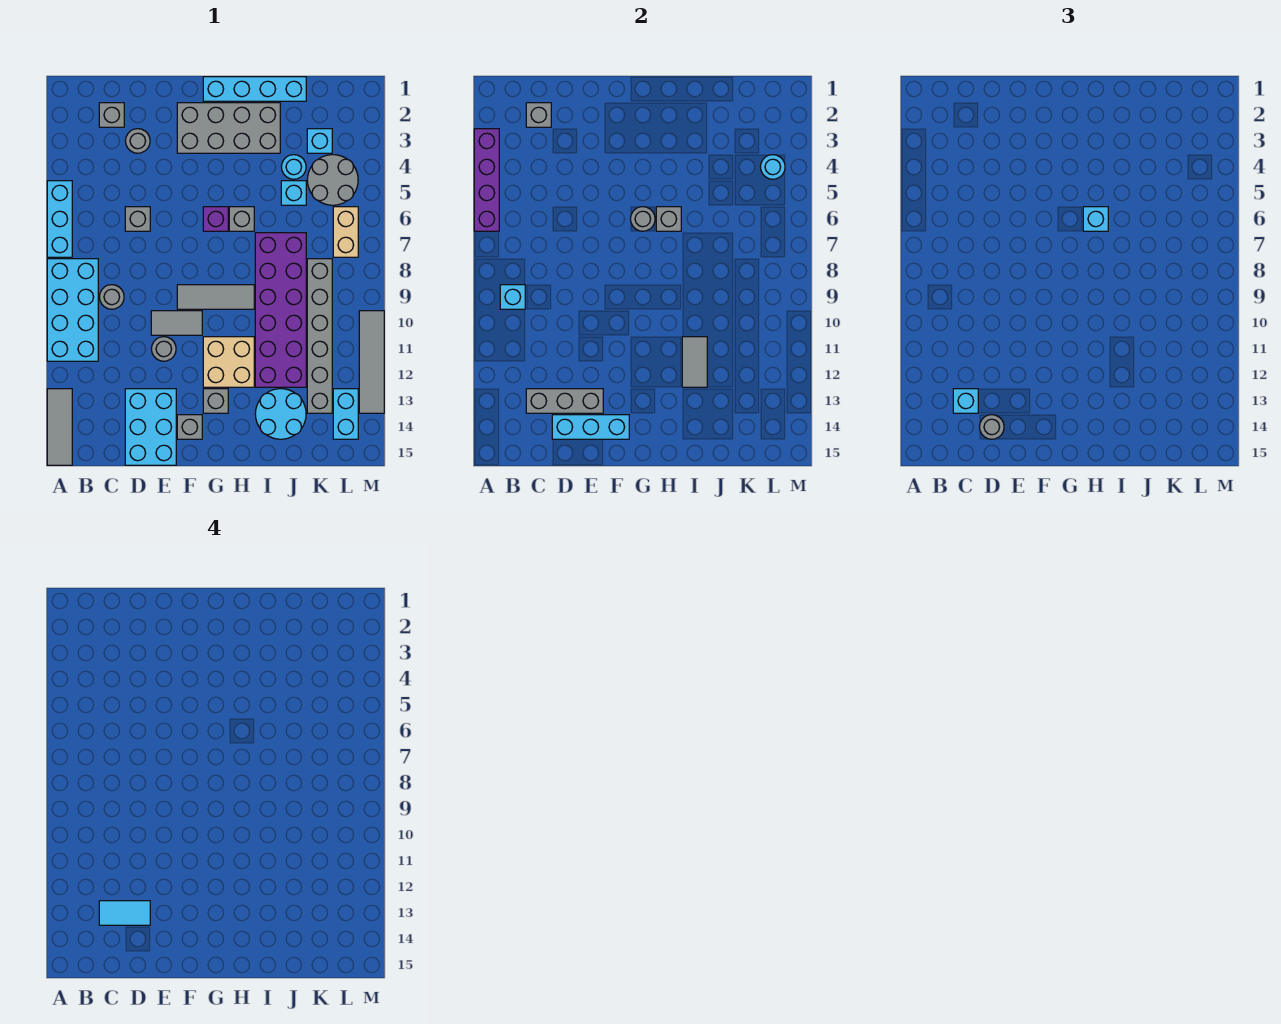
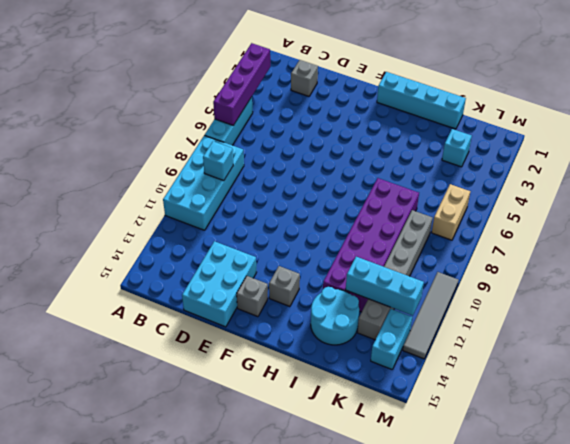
cyan 1x3 brick [346,257,424,316] -> cyan 1x3 brick moved to [552,415,629,439]
none -> grey 1x3 tile [47,389,72,465]
none -> grey 1x1 round brick [100,285,124,309]
none -> grey 1x1 round brick [126,129,150,153]
none -> grey 1x1 brick [125,207,150,231]

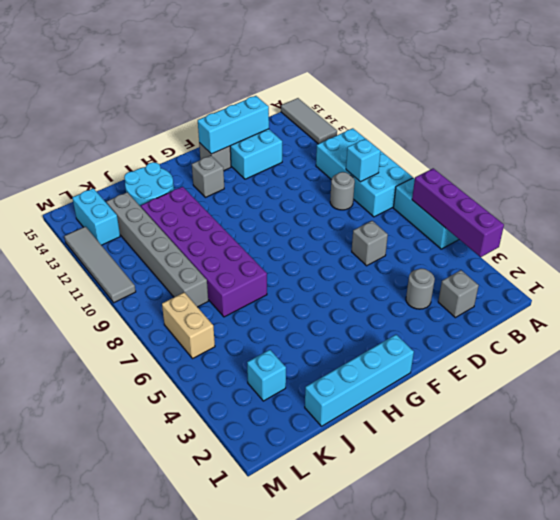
none -> grey 1x2 tile [151,311,202,335]
none -> grey 1x1 round brick [152,337,176,361]
none -> grey 2x4 brick [177,103,280,153]
none -> grey 1x3 tile [177,285,254,309]

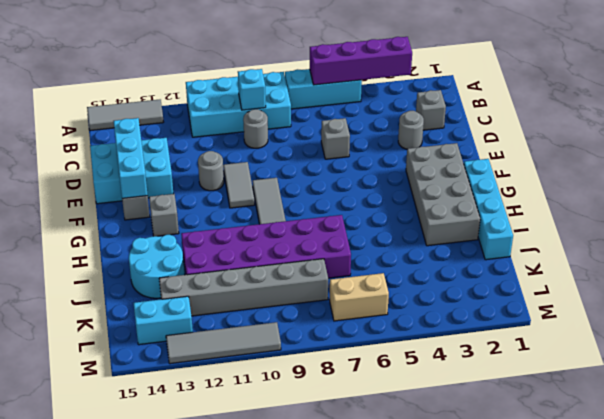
none -> purple 1x1 brick [203,207,228,231]
none -> tan 2x2 brick [203,337,254,387]
none -> grey 1x1 brick [229,207,254,231]
none -> cyan 1x1 round brick [282,155,306,179]

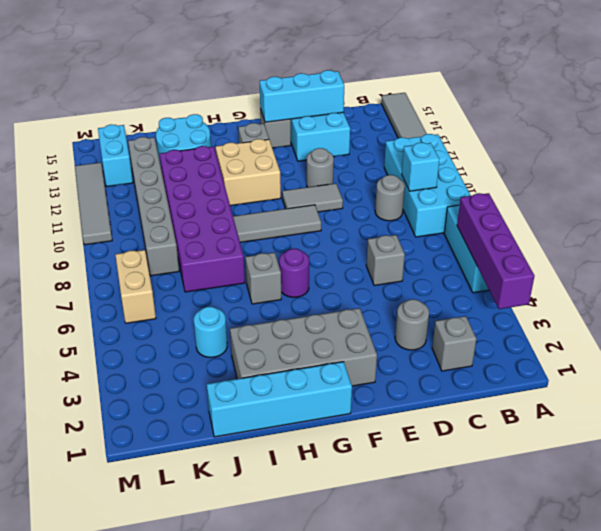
purple 1x1 round brick [279,249,309,297] -> purple 1x1 brick [203,207,228,231]
none -> cyan 1x1 brick [281,181,306,205]
none -> cyan 1x1 brick [307,129,332,153]
none -> grey 2x2 round brick [307,155,358,205]
none -> grey 1x1 brick [526,103,551,127]

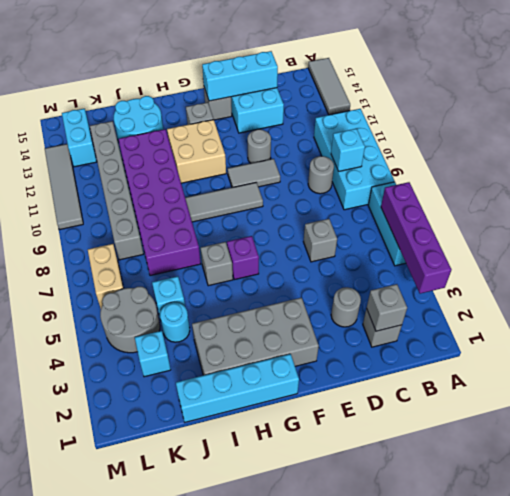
none -> grey 1x3 brick [526,389,603,413]
none -> grey 1x1 round brick [631,207,655,231]
none -> grey 1x1 brick [656,207,681,231]
none -> grey 1x2 tile [682,337,707,387]

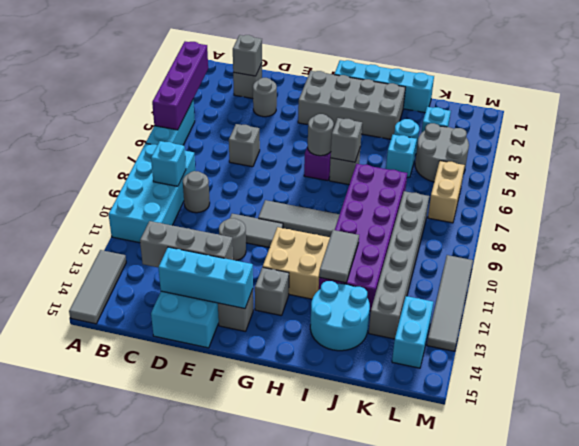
none -> cyan 1x1 round brick [761,155,785,179]
none -> cyan 1x1 brick [953,389,978,413]
none -> grey 1x1 round brick [980,415,1004,439]
none -> cyan 1x1 brick [1083,207,1108,231]

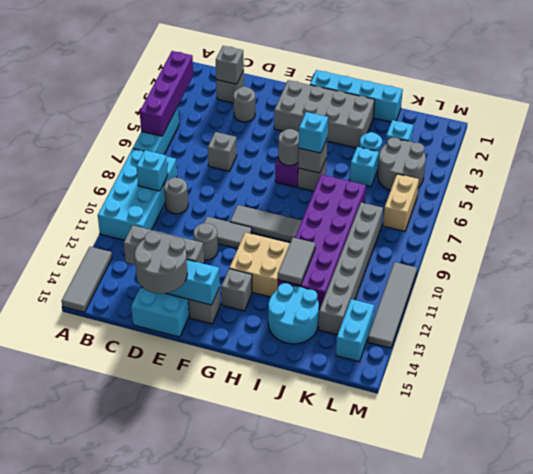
grey 2x2 round brick [135,232,187,294] -> grey 1x1 round brick [980,415,1004,439]
none -> cyan 1x1 round brick [761,155,785,179]
none -> cyan 1x1 brick [953,389,978,413]
none -> cyan 1x2 tile [99,901,150,925]

